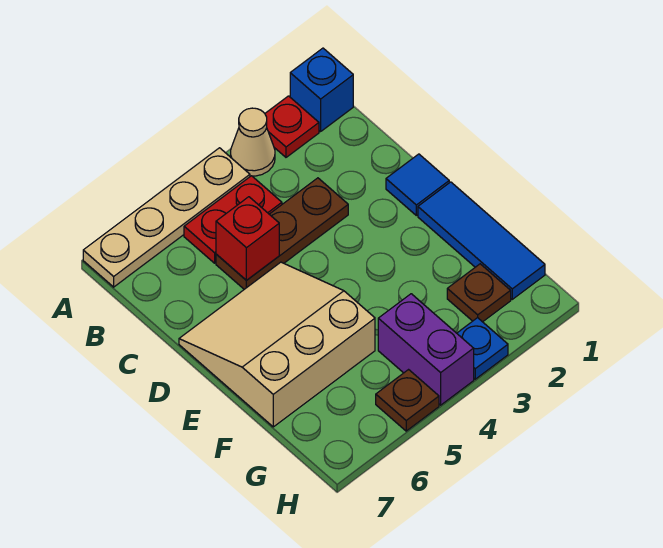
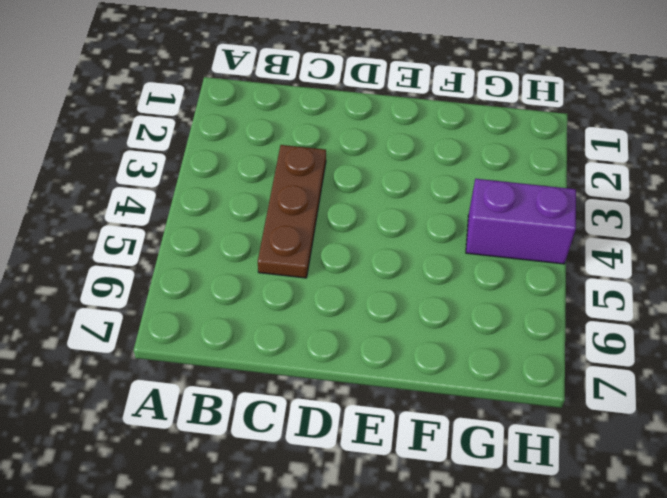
none -> blue 1x1 brick [290,48,353,132]
none -> red 1x1 plate [265,96,319,157]
none -> tan 1x1 cone [231,108,275,176]

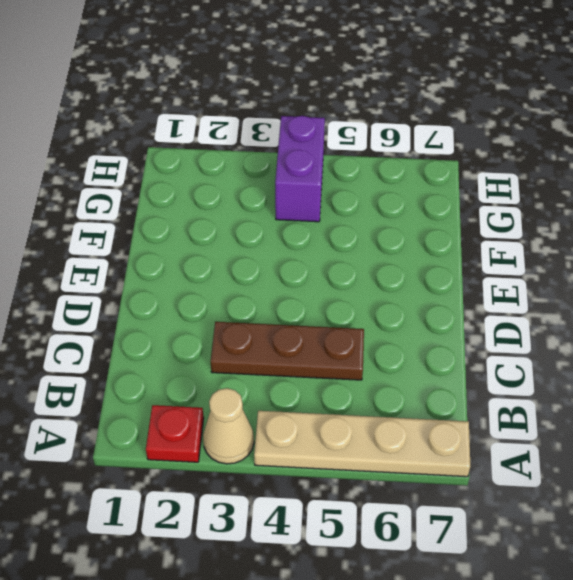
none -> blue 1x1 brick [290,48,353,132]
none -> red 1x2 plate [184,176,282,263]
none -> blue 1x1 tile [386,154,449,215]

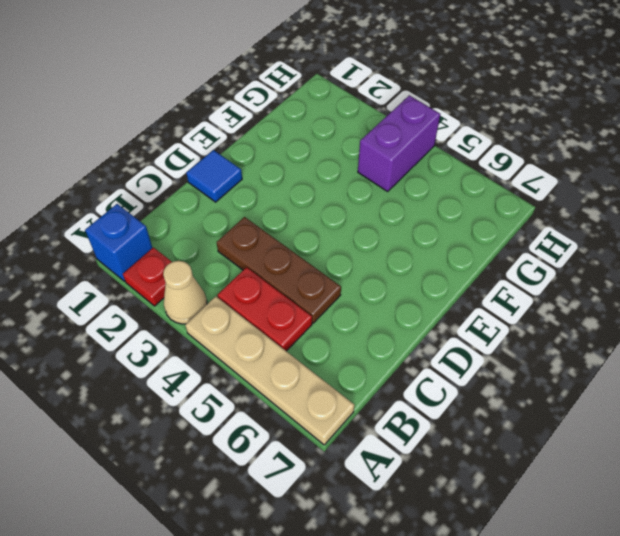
none -> tan 3x3 slope [179,262,375,427]
none -> blue 1x3 tile [418,182,545,299]
none -> brown 1x1 plate [447,264,511,322]

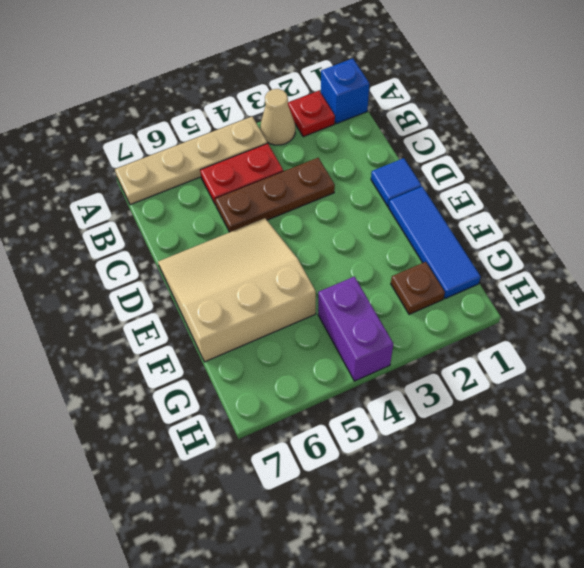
none -> blue 1x1 plate [457,318,508,379]
none -> brown 1x1 plate [376,370,439,431]
none -> red 1x1 brick [216,197,279,280]

